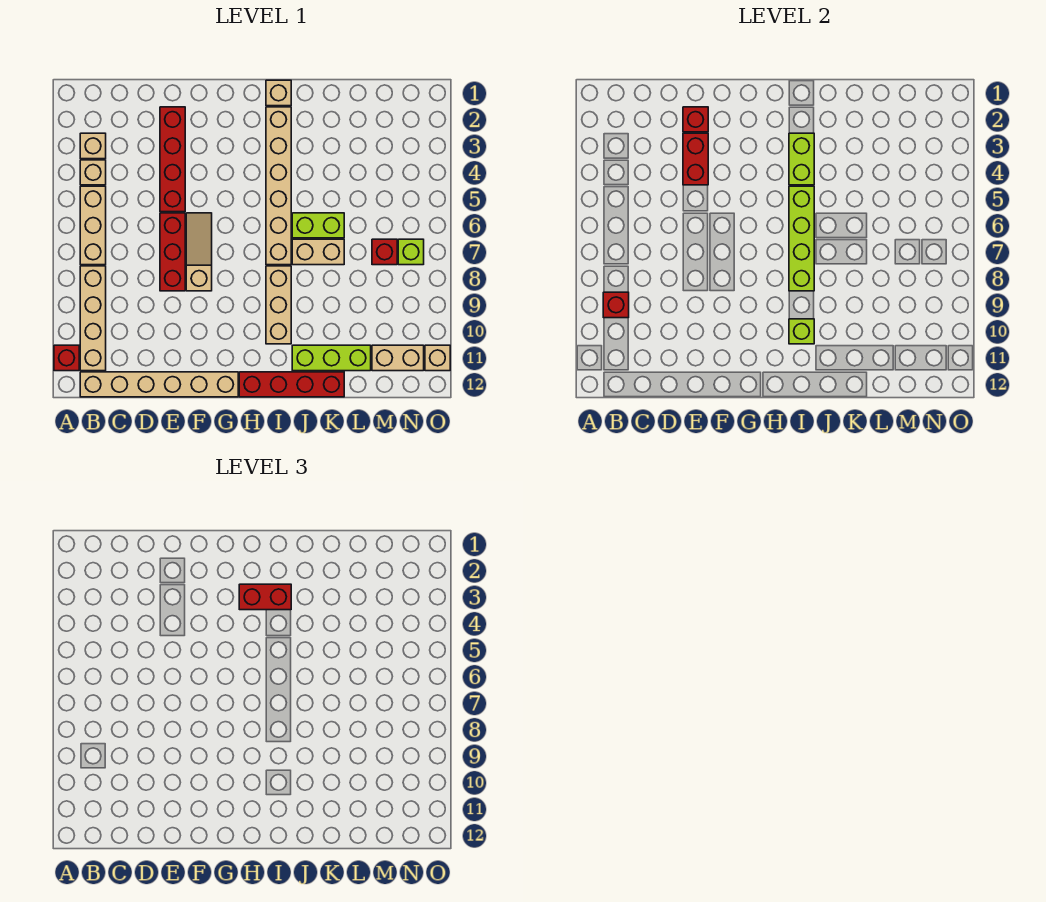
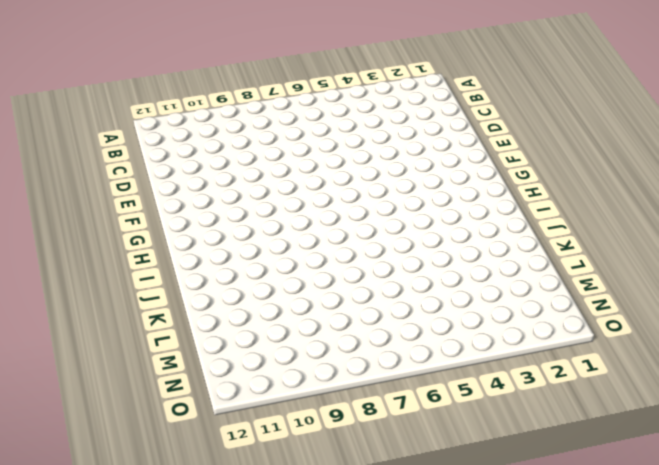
none -> red 1x1 brick [54,345,79,371]
none -> tan 1x1 brick [80,133,106,159]
none -> tan 1x1 brick [80,160,106,185]

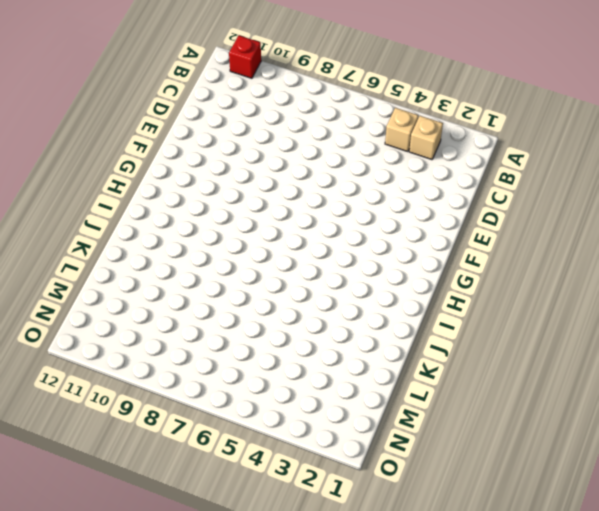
none -> tan 1x3 brick [80,186,106,265]
none -> tan 1x4 brick [80,266,106,371]
none -> tan 1x6 brick [80,372,238,397]

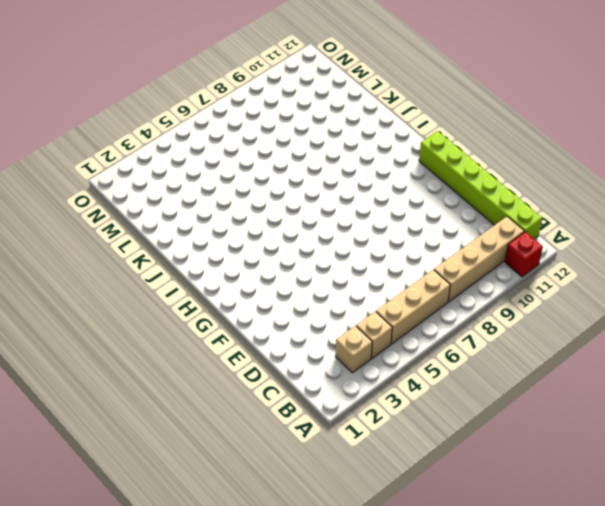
lime 1x6 brick [419,131,542,239] -> tan 1x6 brick [80,372,238,397]
none -> red 1x4 brick [160,107,185,212]
none -> red 1x3 brick [160,213,185,291]
none -> tan 1x3 slope [186,213,212,291]

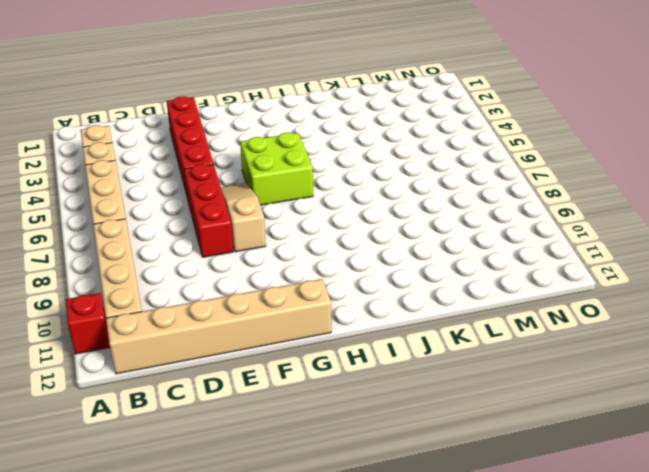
lime 2x2 brick [240,133,313,205] -> none
none -> red 1x4 brick [239,372,344,397]
none -> tan 1x1 brick [266,80,291,106]
none -> tan 1x6 brick [266,107,291,265]

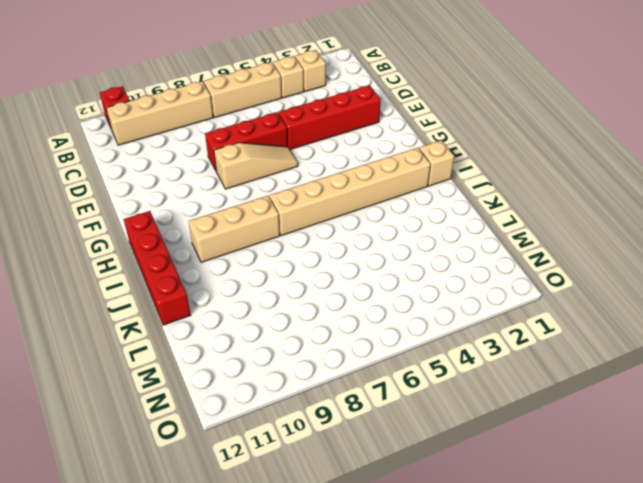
none -> tan 1x6 brick [80,372,238,397]
none -> lime 1x2 brick [292,213,344,238]
none -> tan 1x2 brick [292,239,344,265]

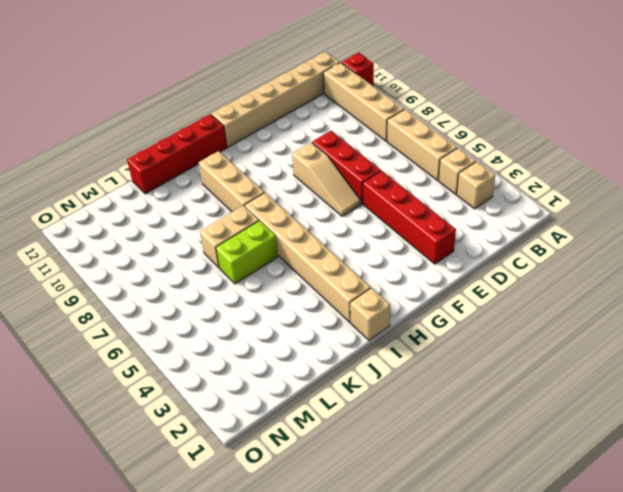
none -> lime 1x3 brick [292,345,371,371]
none -> red 1x1 brick [372,239,397,265]
none -> tan 1x2 brick [372,345,424,371]

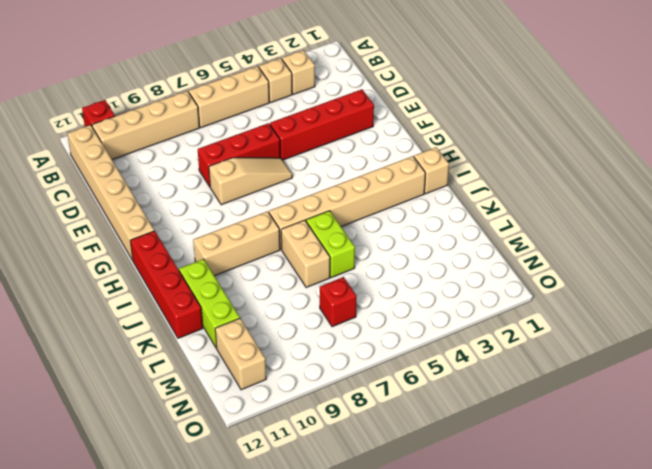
none -> lime 1x1 brick [398,239,424,265]
none -> tan 1x1 brick [425,345,450,371]
none -> red 1x1 brick [603,292,629,318]

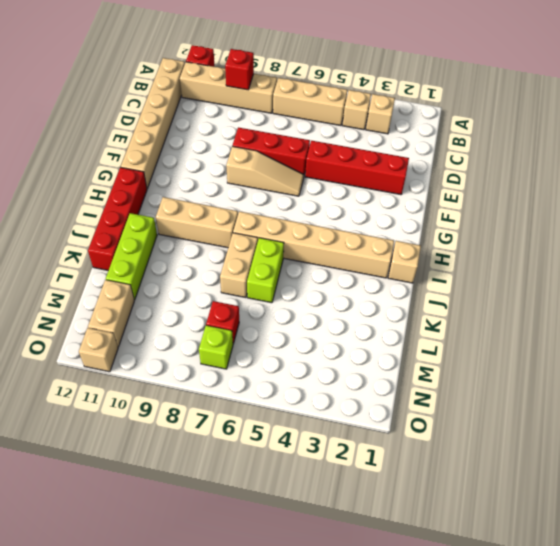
none -> red 1x1 brick [683,107,708,132]
none -> red 1x2 brick [683,133,708,185]
none -> lime 1x2 brick [789,133,814,185]

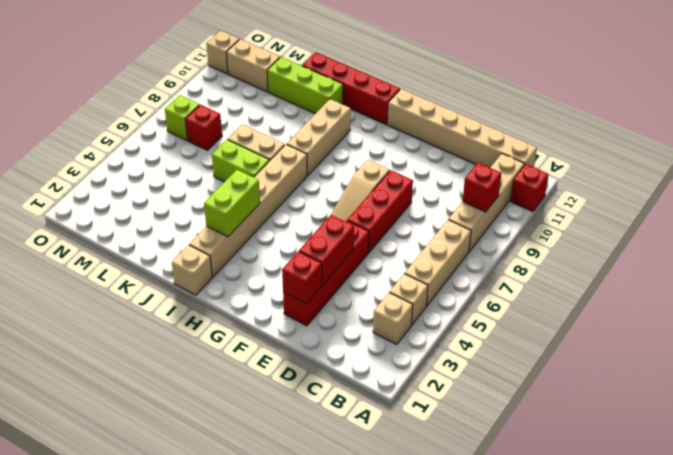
none -> lime 1x4 brick [789,186,814,291]
none -> lime 1x1 brick [789,319,814,344]
none -> red 1x2 brick [239,584,291,610]

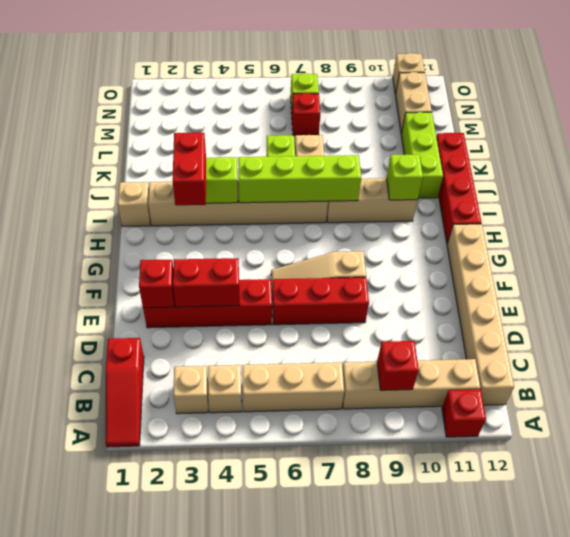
red 1x3 slope [106,338,144,447] -> none

